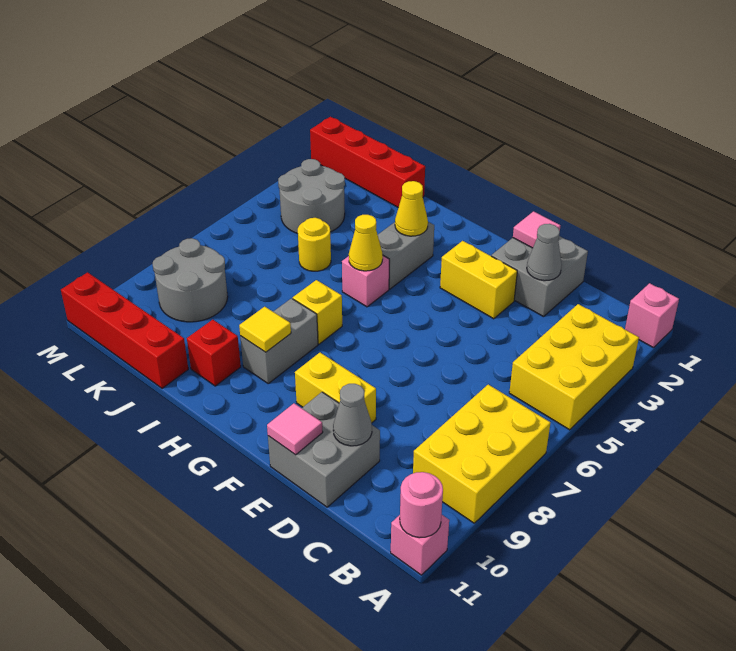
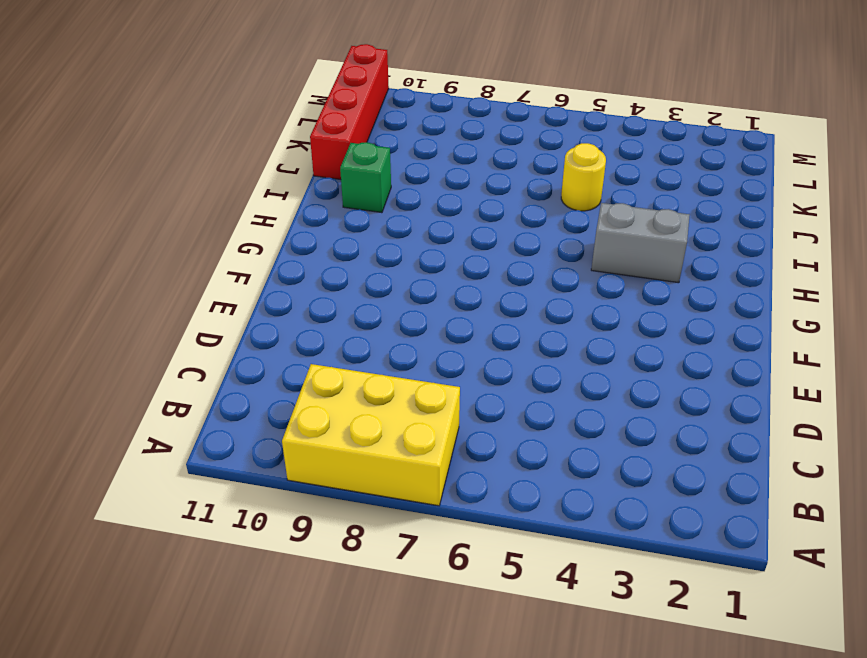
green 1x1 brick [340,142,391,213] -> red 1x1 brick [187,320,241,386]
none -> pink 1x1 brick [625,283,679,348]
none -> yellow 2x3 brick [509,304,639,430]
none -> pink 1x1 brick [391,514,449,575]

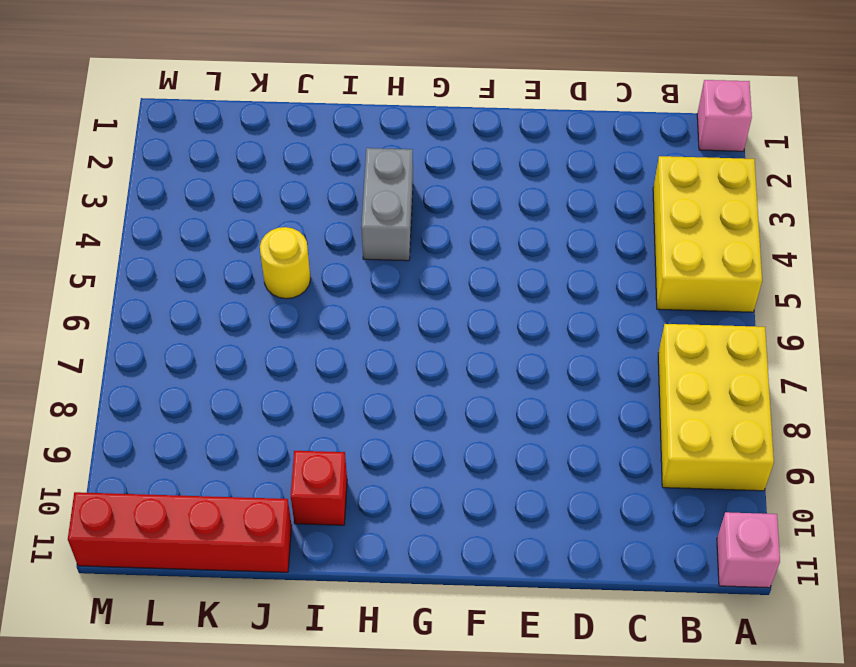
none -> grey 2x2 brick [491,236,588,317]
none -> grey 2x2 brick [268,392,380,507]
none -> yellow 1x2 brick [440,241,517,319]

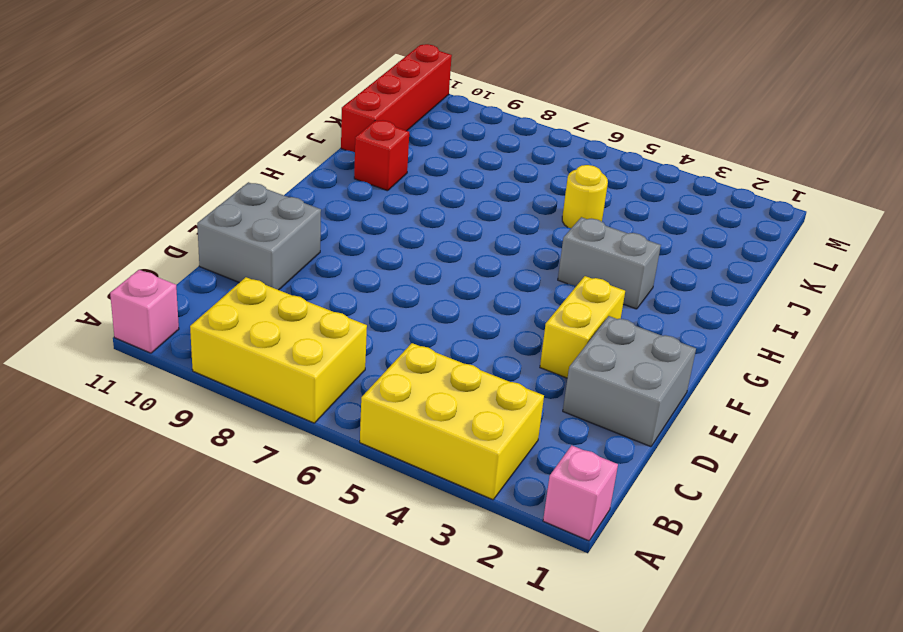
none -> yellow 1x2 brick [295,353,376,423]
none -> pink 1x1 brick [342,256,389,307]
none -> yellow 1x1 brick [293,280,342,344]

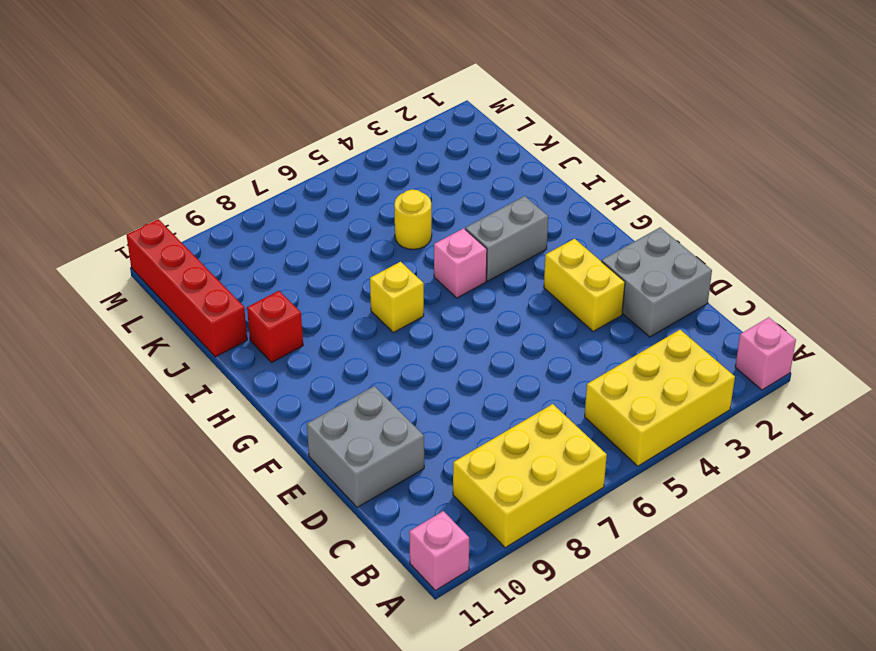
none -> yellow 1x2 brick [295,353,376,423]
none -> grey 1x2 brick [240,298,318,383]
none -> red 1x4 brick [310,117,425,208]

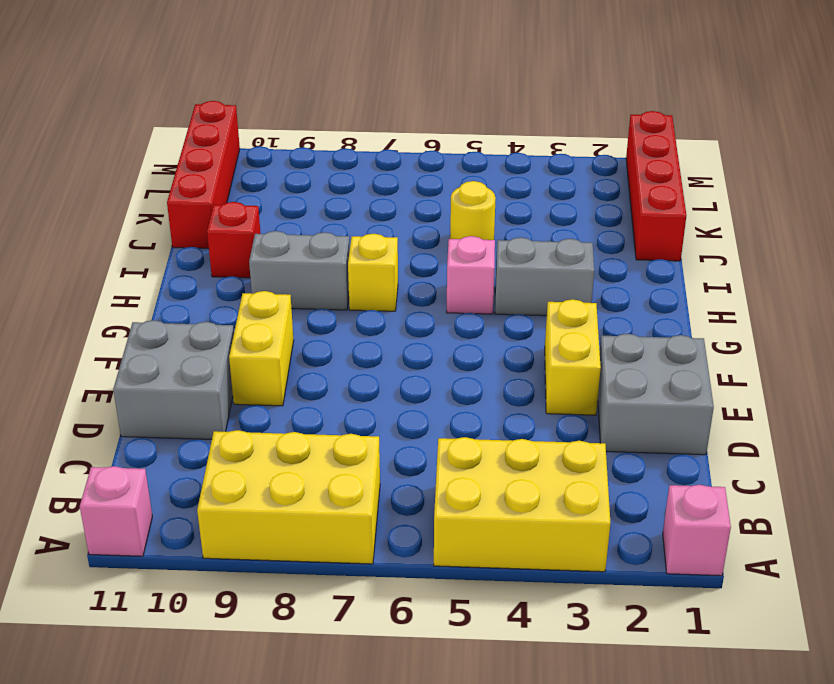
none -> grey 2x2 round brick [278,159,345,234]
none -> grey 2x2 round brick [153,238,228,322]
none -> pink 1x1 round brick [400,472,443,538]

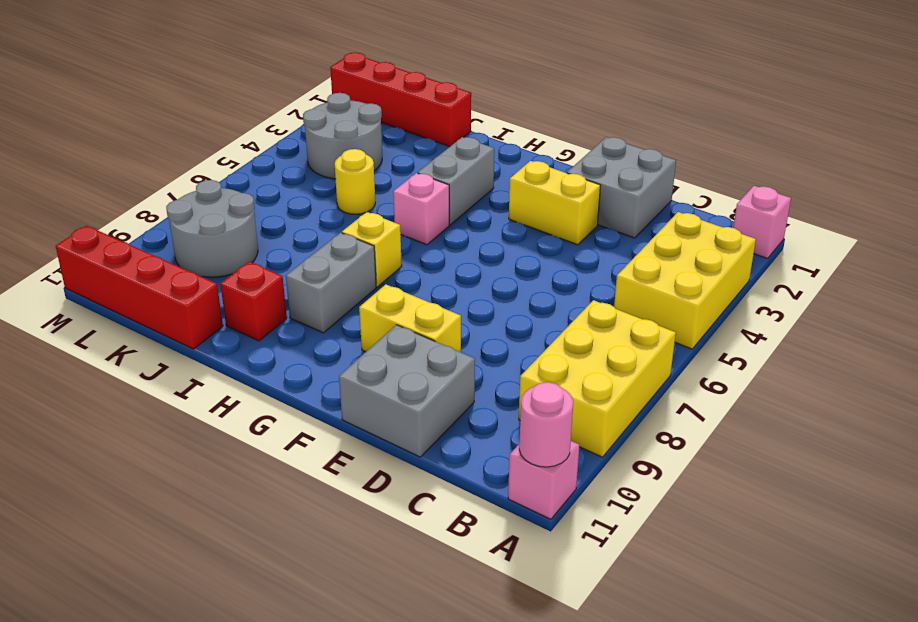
none -> grey 1x1 cone [527,224,562,281]
none -> grey 1x1 cone [333,384,372,446]
none -> pink 1x1 tile [513,211,560,248]

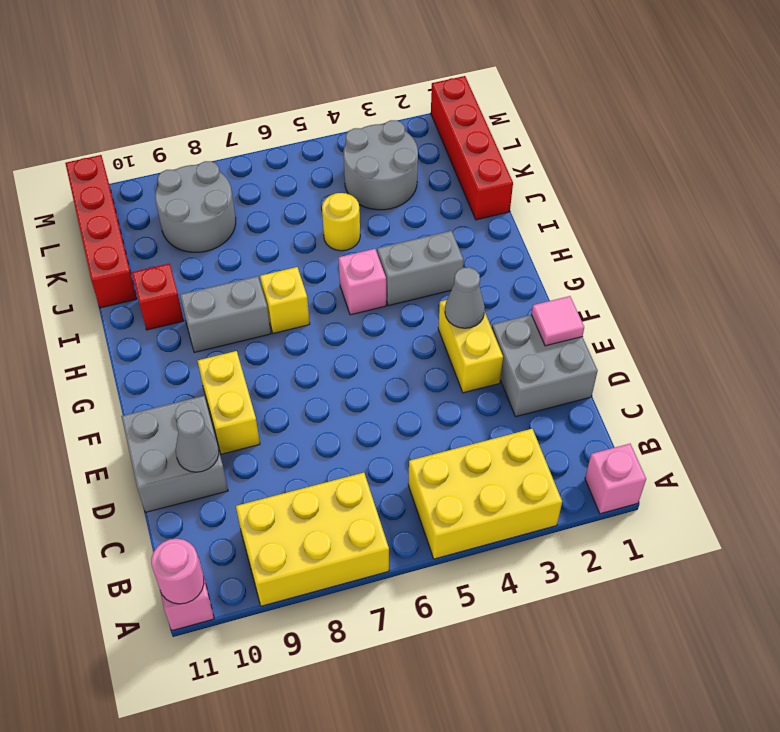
grey 1x1 cone [445,267,485,328] -> grey 1x1 cone moved to [527,224,562,281]
none -> pink 1x1 tile [267,403,323,455]
none -> yellow 1x1 cone [395,181,428,236]
none -> yellow 1x1 cone [349,215,383,271]

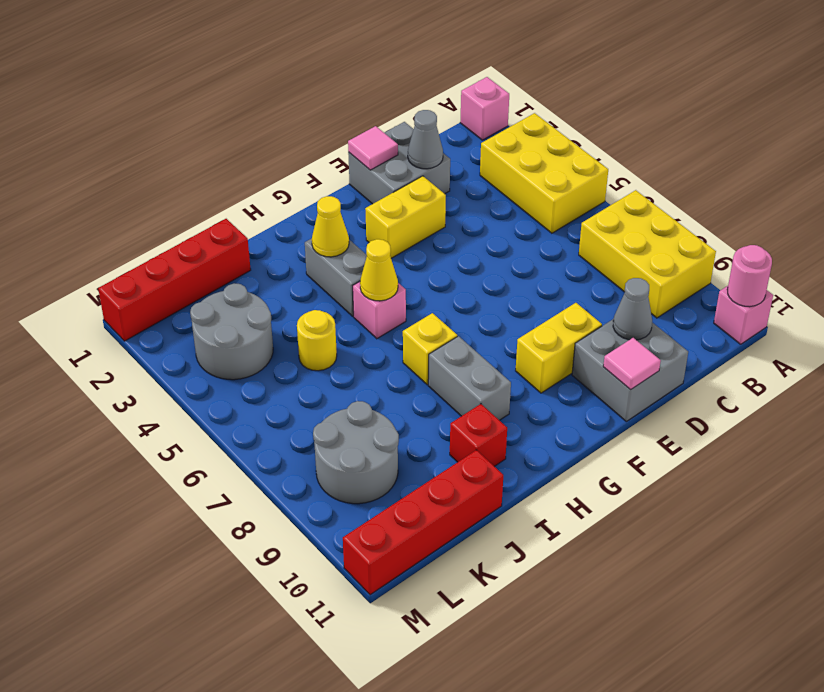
none -> yellow 1x1 tile [239,307,291,352]

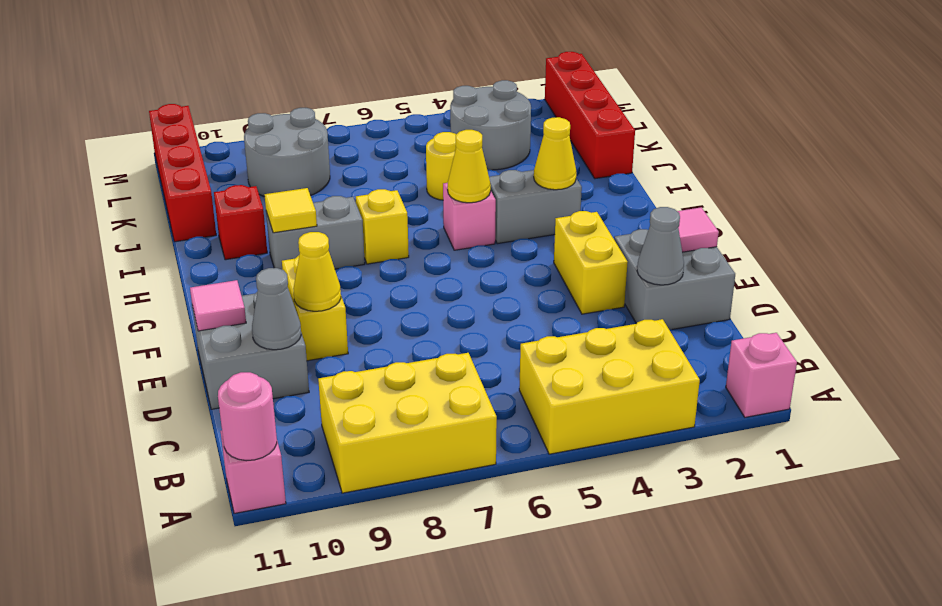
yellow 1x1 cone [293,232,341,311] -> none

